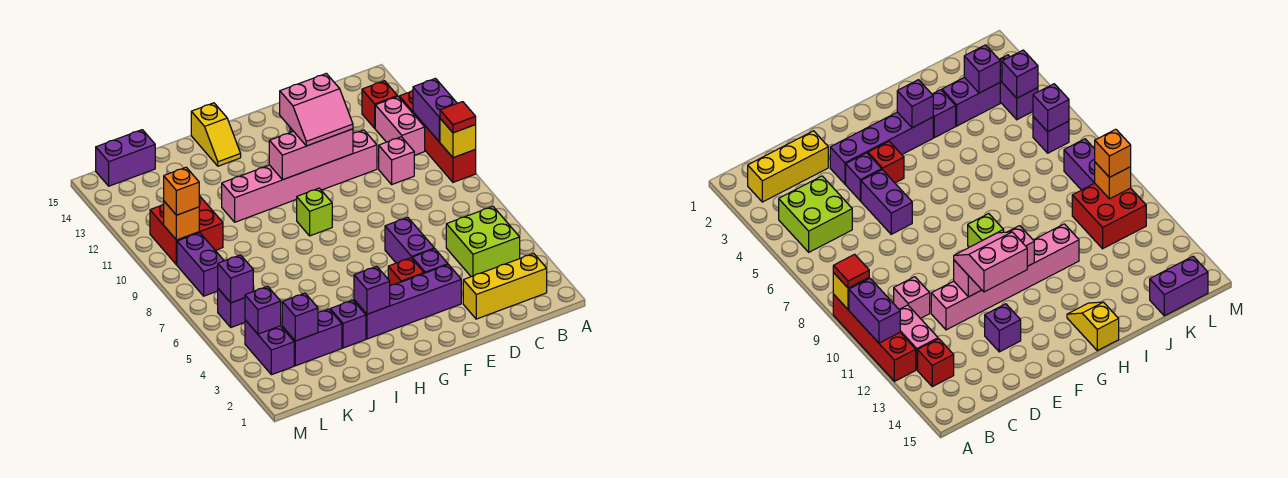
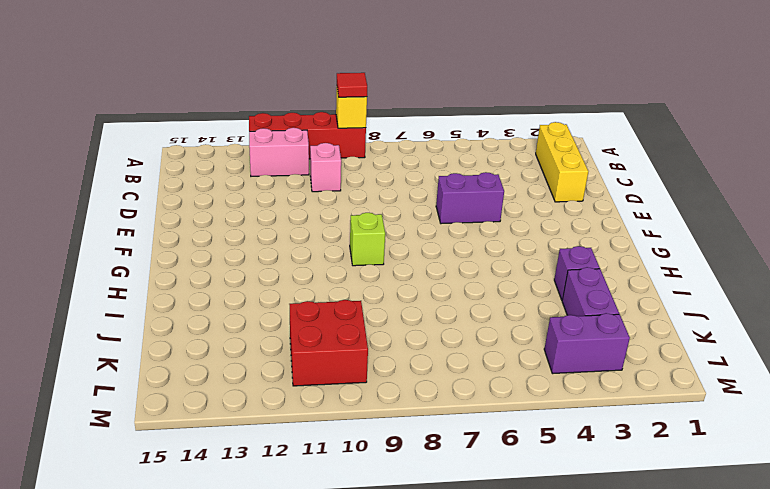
none -> lime 2x2 brick [446,207,520,277]
none -> red 1x1 brick [362,81,398,128]
none -> pink 1x6 brick [222,130,377,222]
none -> purple 1x4 brick [354,265,461,339]

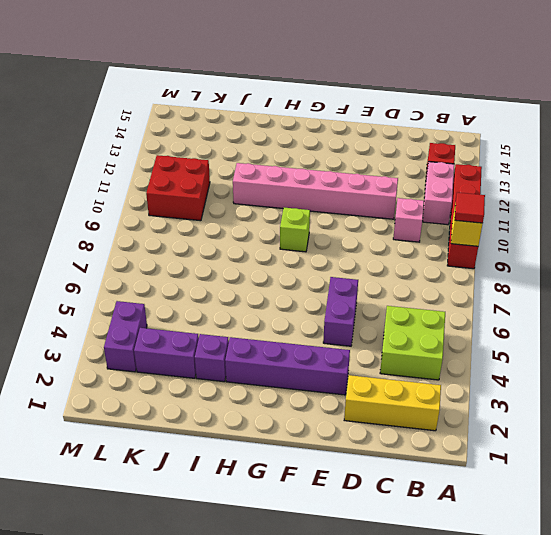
none -> purple 1x1 brick [412,249,448,273]
none -> purple 1x1 brick [985,304,1021,352]
none -> red 1x1 brick [388,258,424,286]
none -> yellow 1x2 slope [191,103,241,166]

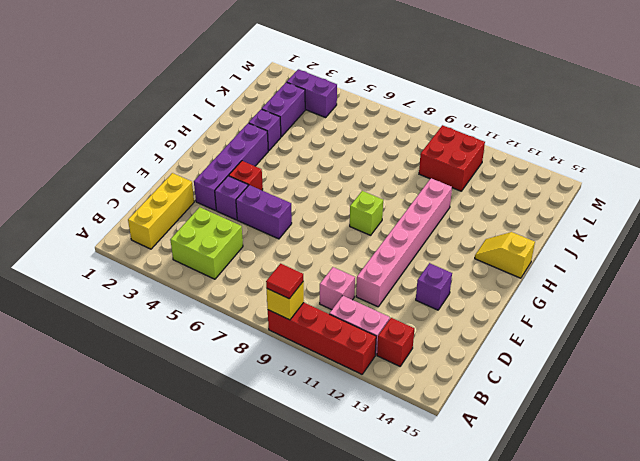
none -> purple 1x2 brick [96,130,155,186]
none -> purple 1x1 brick [218,289,245,327]
none -> purple 1x2 brick [177,233,224,296]
none -> purple 1x2 brick [413,78,457,142]

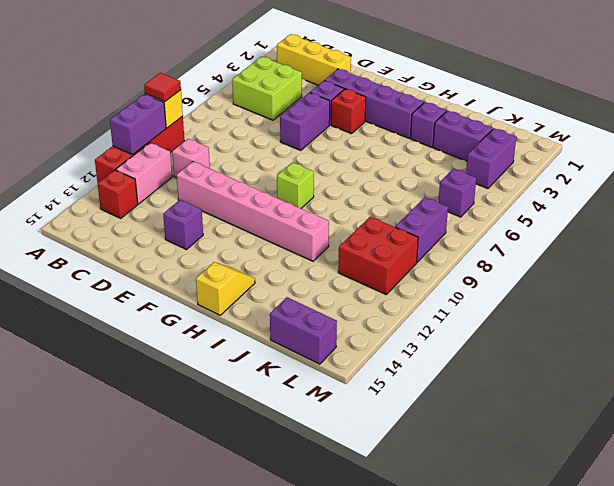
none -> pink 1x3 brick [269,129,353,180]
none -> purple 1x1 brick [354,266,390,314]
none -> purple 1x1 brick [282,293,318,341]
none -> purple 1x1 brick [245,286,281,334]

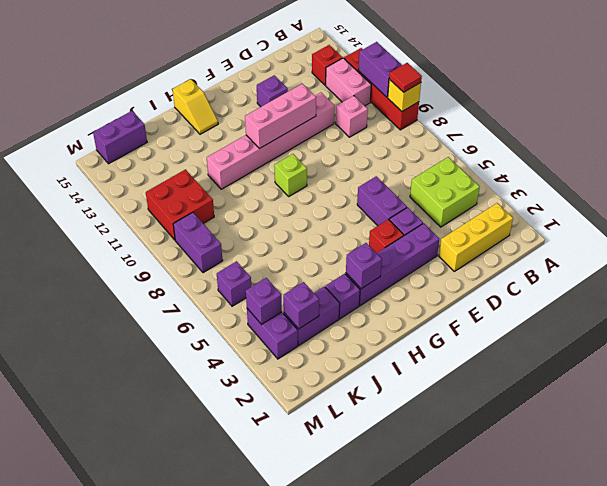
none -> purple 1x1 brick [218,255,253,303]
none -> orange 1x1 brick [164,201,199,240]
none -> pink 2x2 slope [280,73,353,146]
none -> orange 1x1 brick [164,167,199,215]

